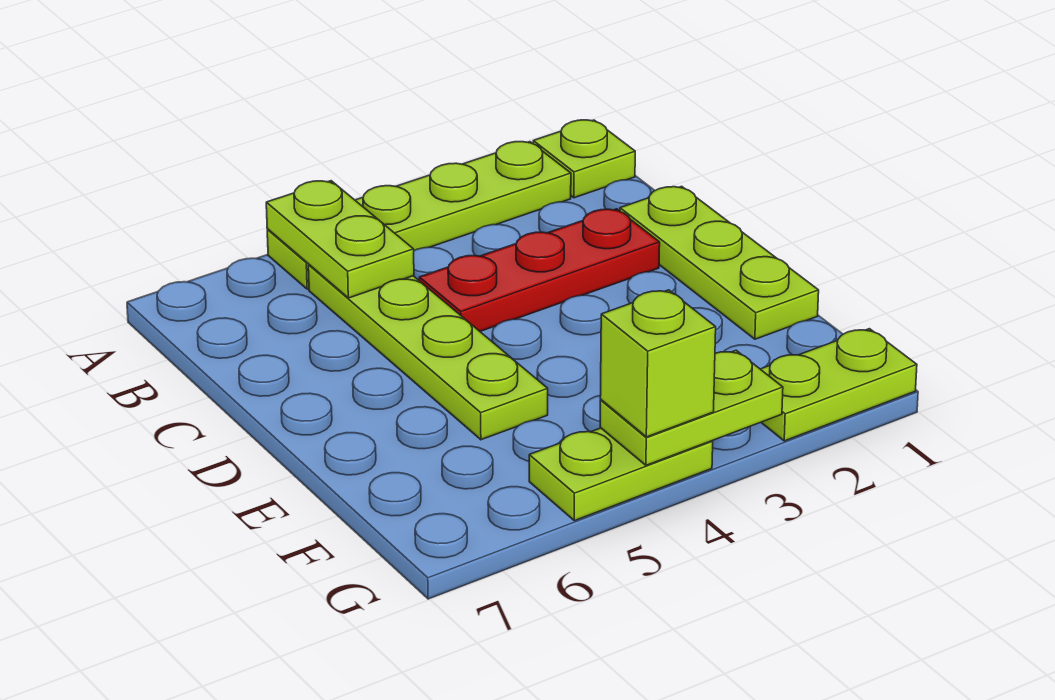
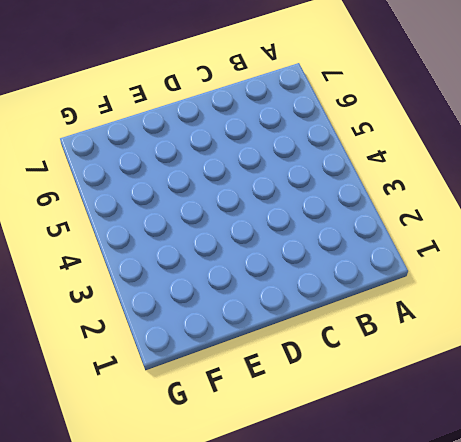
none -> lime 1x1 plate [533,120,635,198]
none -> lime 1x4 plate [267,142,571,289]

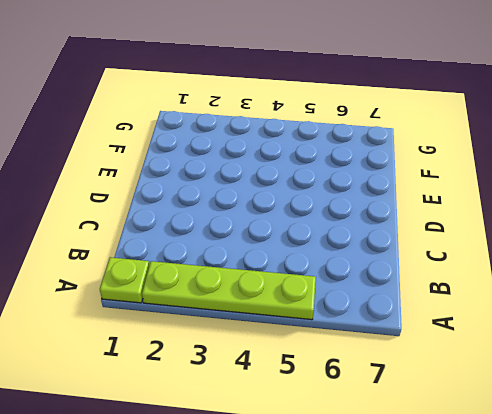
none -> lime 1x4 plate [308,265,548,440]
none -> lime 1x3 plate [620,186,819,339]

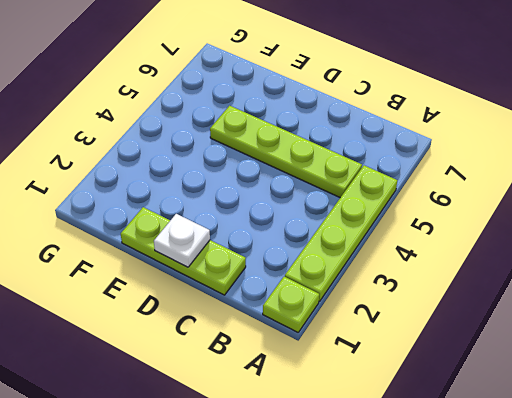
white 1x1 plate [154,214,210,267] -> none
none -> red 1x3 plate [419,209,660,331]
none -> lime 1x2 plate [761,329,917,441]

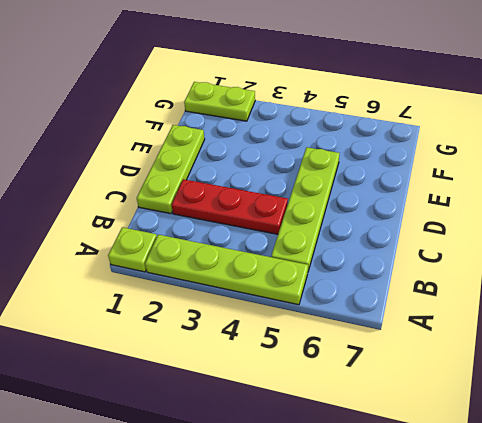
none -> lime 1x2 plate [529,428,713,521]
none -> lime 1x2 plate [266,181,414,298]

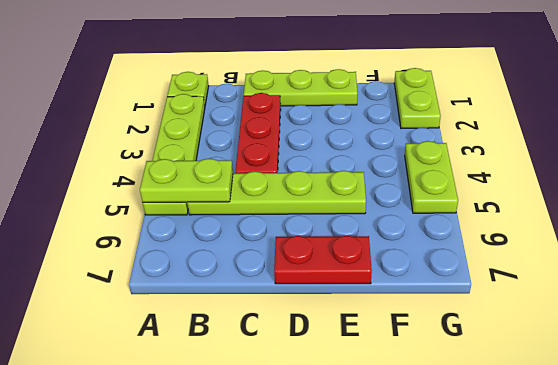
red 1x2 plate [274,236,372,284] -> none
none -> lime 1x2 plate [600,350,783,465]
none -> lime 1x1 brick [600,290,716,437]

